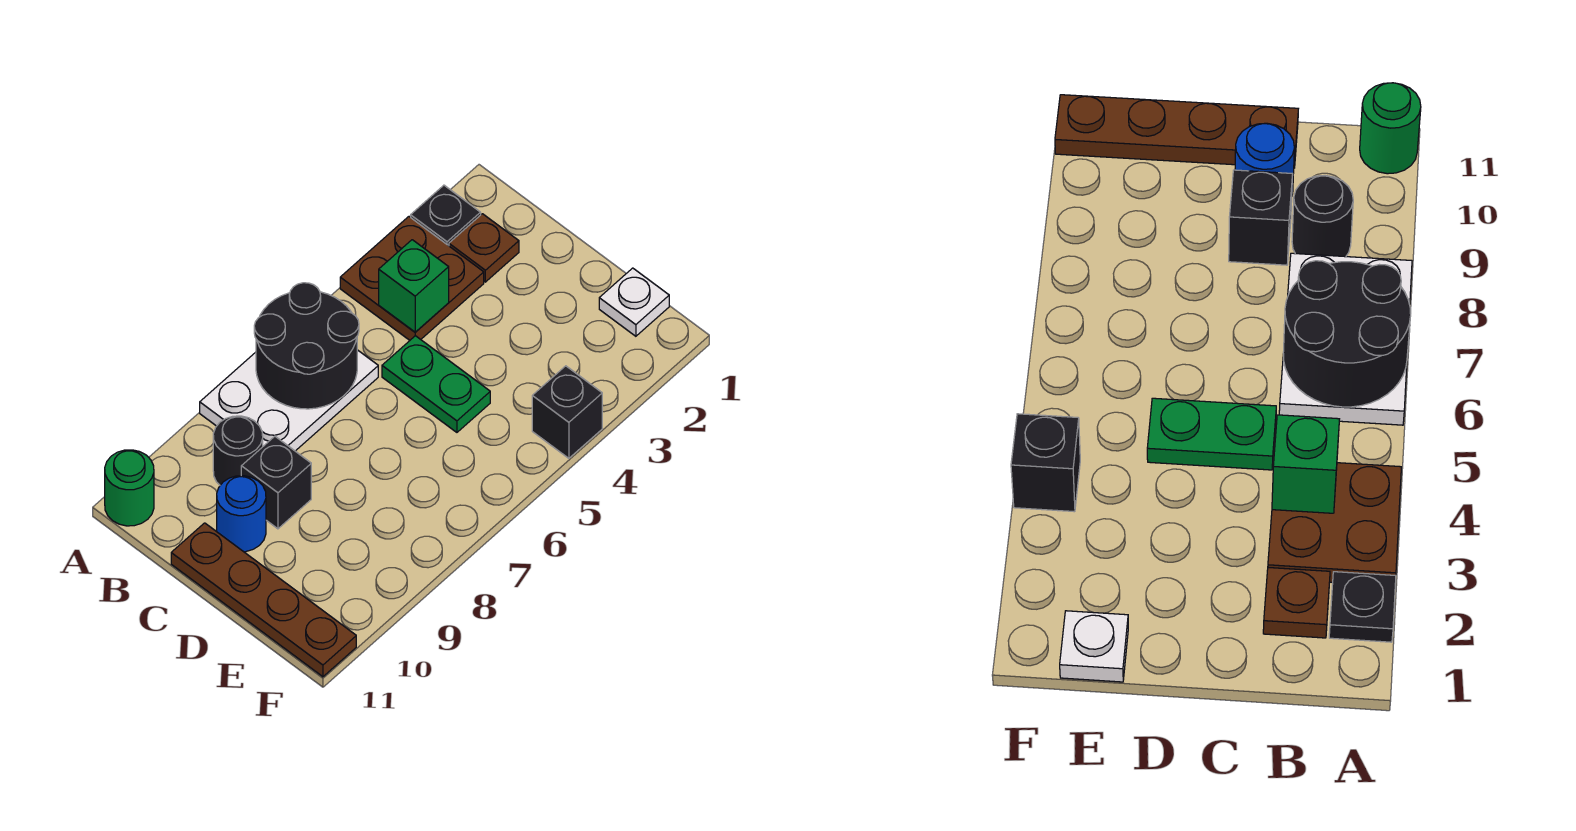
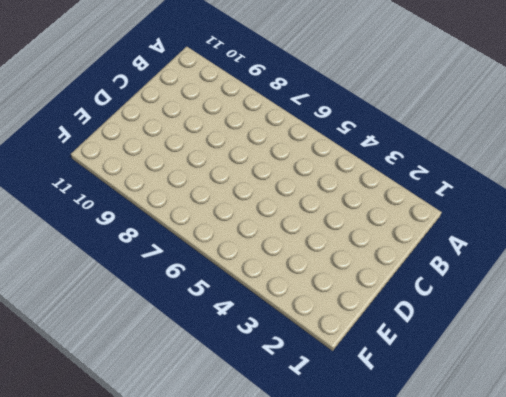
none -> black 1x1 plate [411,185,481,246]
none -> brown 2x2 plate [340,217,484,340]
none -> white 2x3 plate [200,350,378,451]

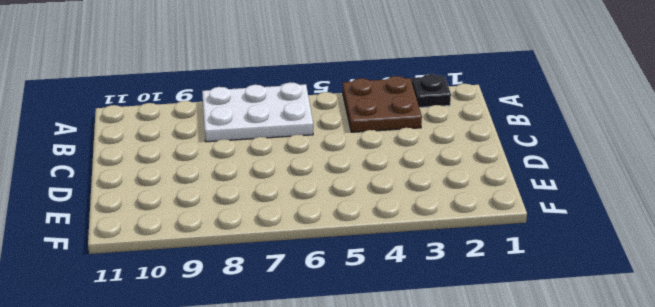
none -> green 1x1 round brick [105,450,154,526]
none -> brown 1x1 plate [449,214,519,282]
none -> black 1x1 round brick [213,416,263,485]

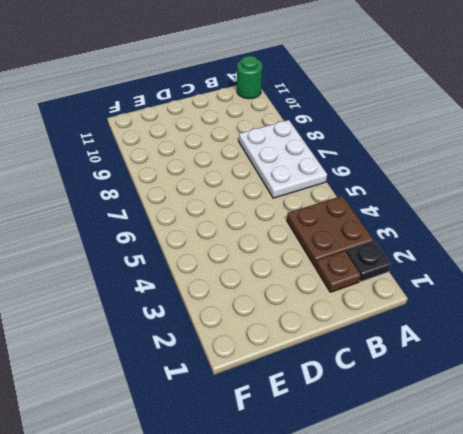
none -> black 1x1 round brick [213,416,263,485]
none -> green 1x2 plate [382,336,490,432]
none -> black 1x1 brick [241,436,311,529]

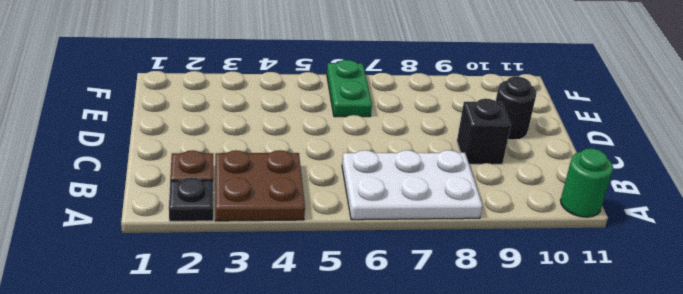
black 1x1 round brick [496,77,537,140] -> black 1x1 round brick moved to [213,416,263,485]
green 1x2 plate [327,60,372,117] -> green 1x2 plate moved to [382,336,490,432]
none -> blue 1x1 round brick [217,476,266,552]
none -> brown 1x4 plate [171,523,356,677]
none -> white 1x1 plate [599,268,669,336]

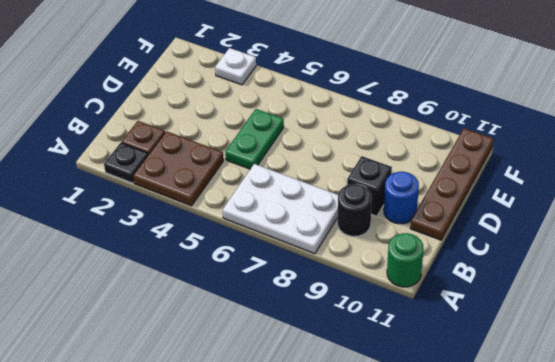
white 1x1 plate [215,48,256,85] -> white 1x1 plate moved to [599,268,669,336]
none -> black 1x1 brick [532,366,602,458]
none -> black 2x2 round brick [254,283,359,409]
none -> green 1x1 brick [379,240,449,332]

